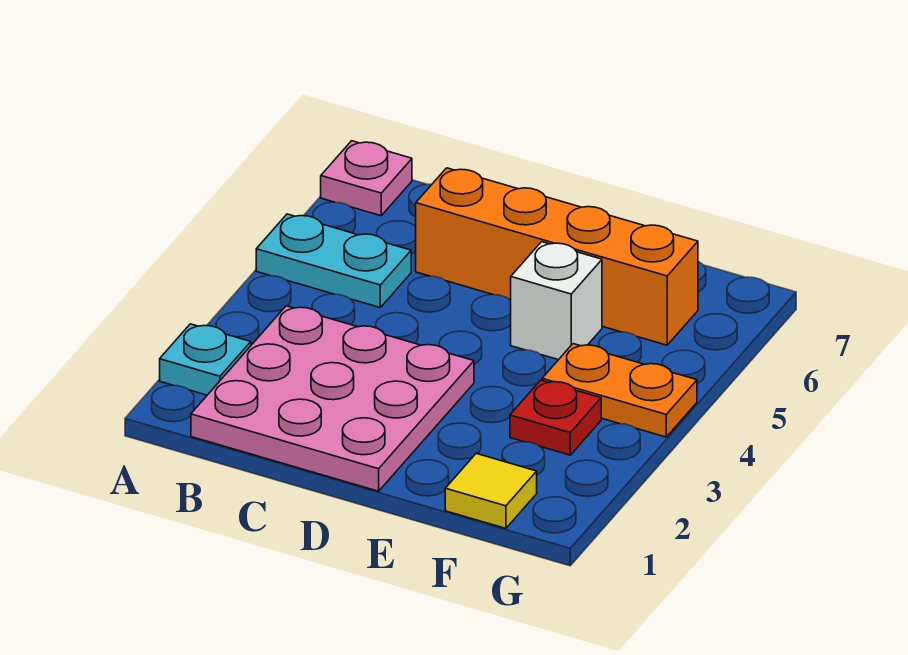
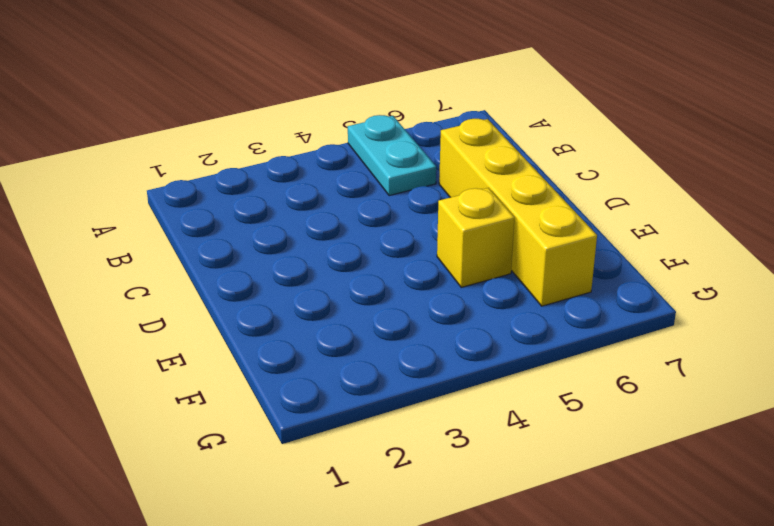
yellow 1x4 brick [439,119,597,306] -> orange 1x4 brick [416,168,698,345]
yellow 1x1 brick [437,188,515,287] -> white 1x1 brick [511,242,602,360]
none -> cyan 1x1 plate [160,324,251,395]
none -> pink 1x1 plate [321,141,412,216]

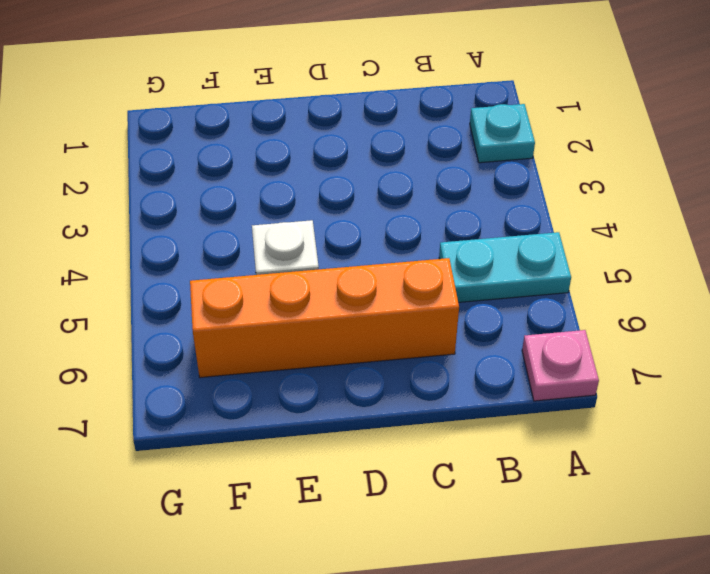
none -> pink 3x3 plate [191,306,474,491]
none -> yellow 1x1 tile [445,454,537,528]

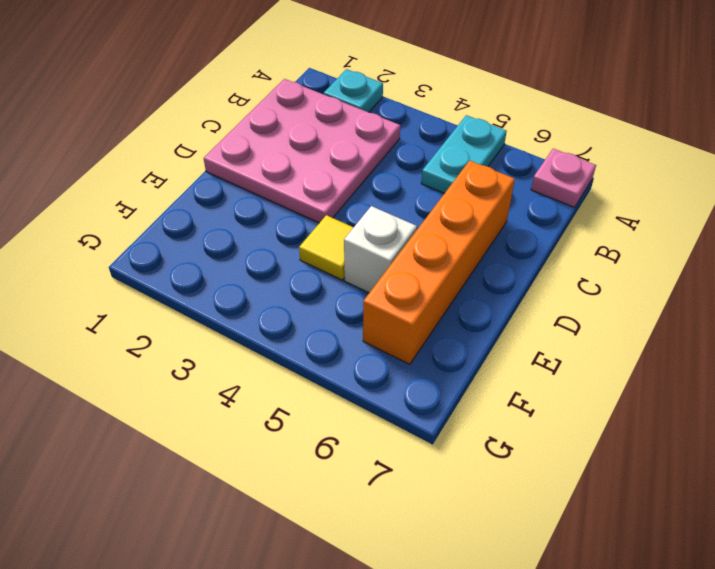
yellow 1x1 tile [299,215,354,280] -> yellow 1x1 tile moved to [445,454,537,528]
none -> red 1x1 plate [510,380,601,455]
none -> orange 1x2 plate [542,344,697,437]

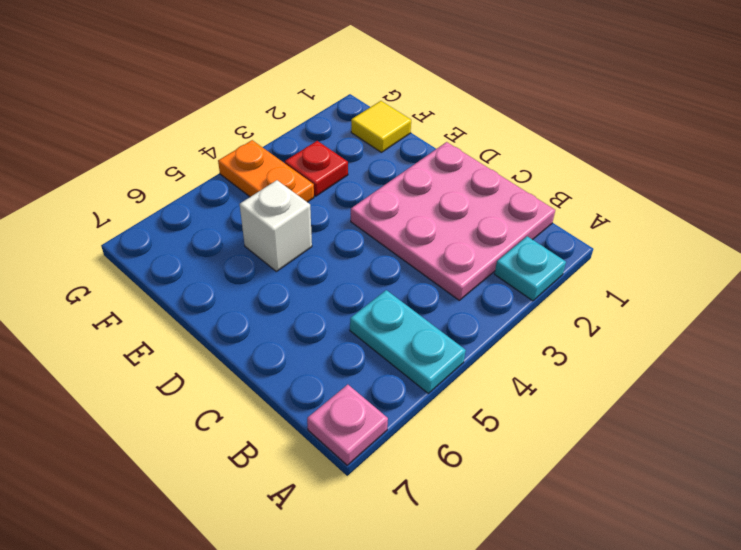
none -> orange 1x4 brick [416,168,698,345]

